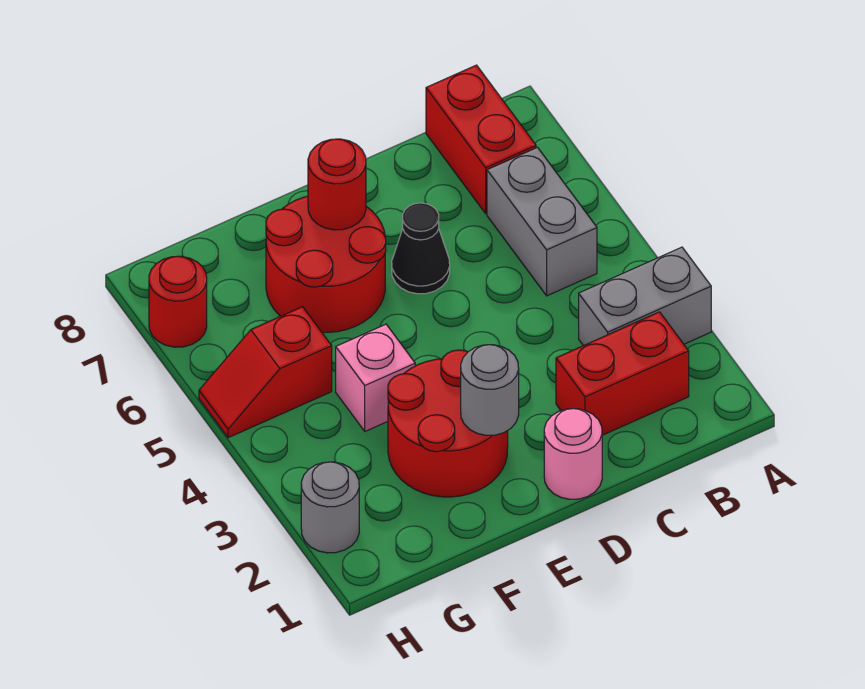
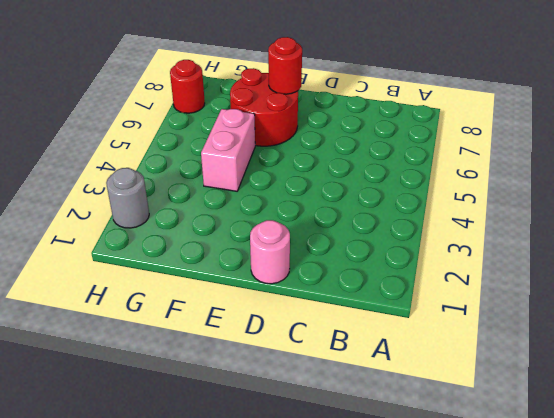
pink 1x2 brick [201,109,255,191] -> pink 1x1 brick [336,324,415,431]
none -> grey 1x2 brick [579,247,711,346]
none -> red 1x2 brick [556,312,689,435]
none -> grey 1x2 brick [487,147,597,296]

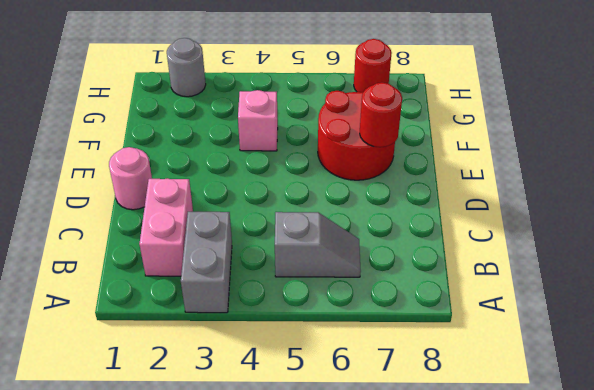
pink 1x2 brick [139,178,193,276] -> red 1x2 brick [556,312,689,435]
grey 1x2 slope [275,212,361,277] -> grey 1x2 brick [487,147,597,296]
none -> red 1x2 brick [426,65,536,213]
none -> black 1x1 cone [392,203,450,294]
none -> red 2x2 round brick [388,350,508,497]

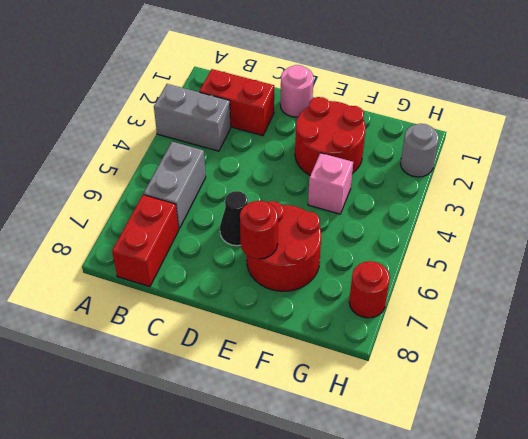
none -> red 1x2 slope [199,307,332,438]
none -> grey 1x1 round brick [461,345,519,435]

